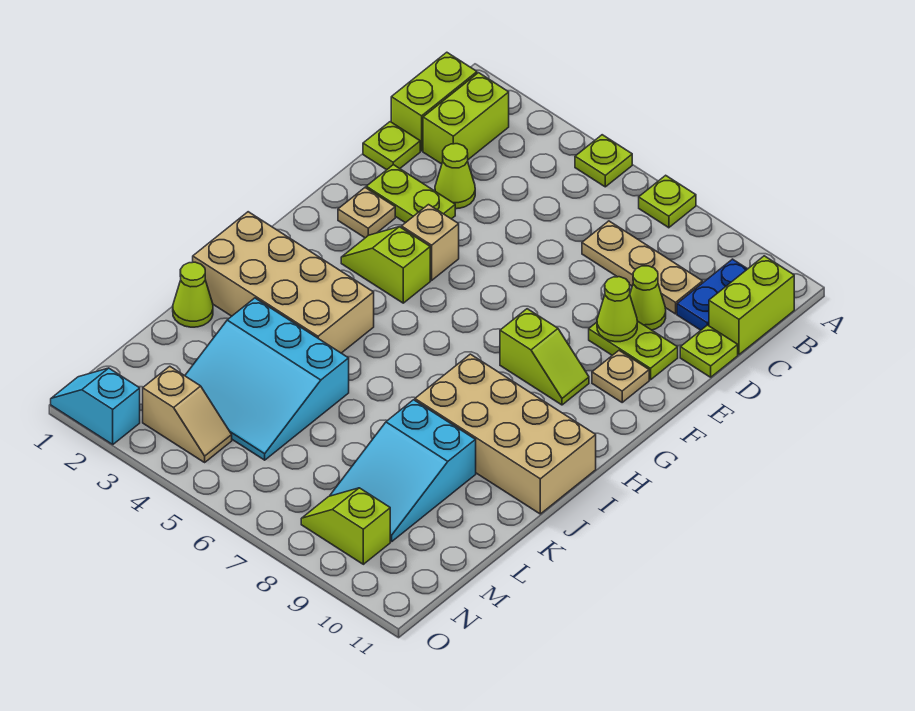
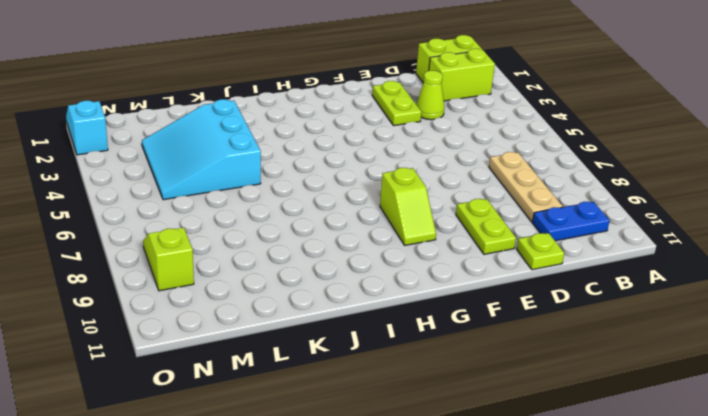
none -> lime 1x1 plate [575,135,632,187]
none -> lime 1x1 plate [639,175,696,228]
none -> lime 1x2 brick [709,256,794,354]

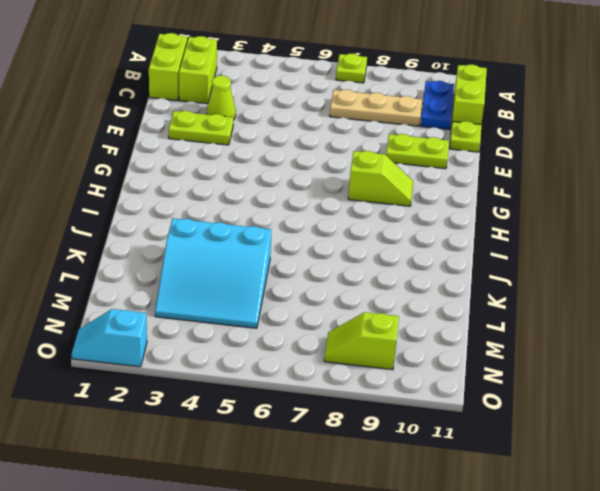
none -> lime 1x1 plate [575,135,632,187]
none -> lime 1x1 plate [363,122,420,170]
none -> lime 1x1 cone [630,266,666,330]

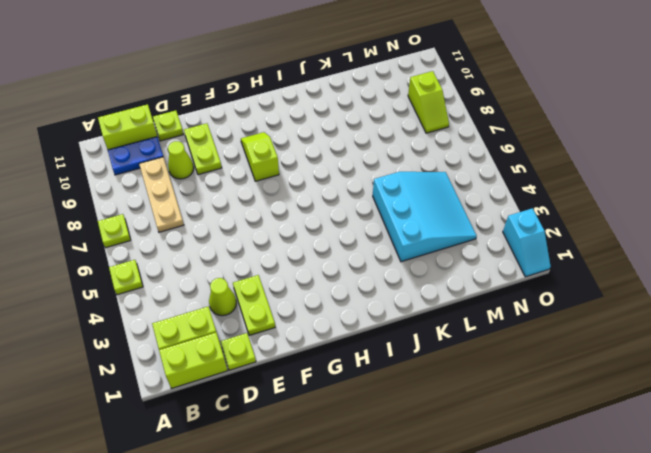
none -> tan 1x1 plate [338,188,395,238]
none -> tan 1x1 brick [401,205,459,280]
none -> tan 1x1 plate [592,351,649,402]

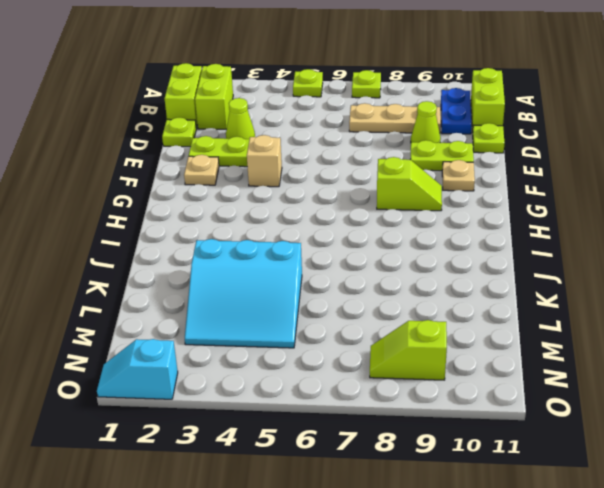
none -> lime 1x2 slope [341,227,430,303]
none -> tan 2x4 brick [193,212,374,353]
none -> tan 2x4 brick [415,354,596,514]

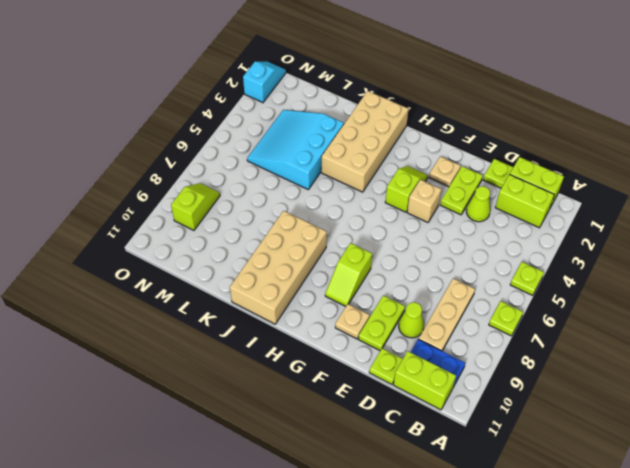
none -> lime 1x1 cone [173,262,213,327]
none -> cyan 2x3 slope [330,400,476,541]
none -> tan 1x2 slope [143,366,232,462]

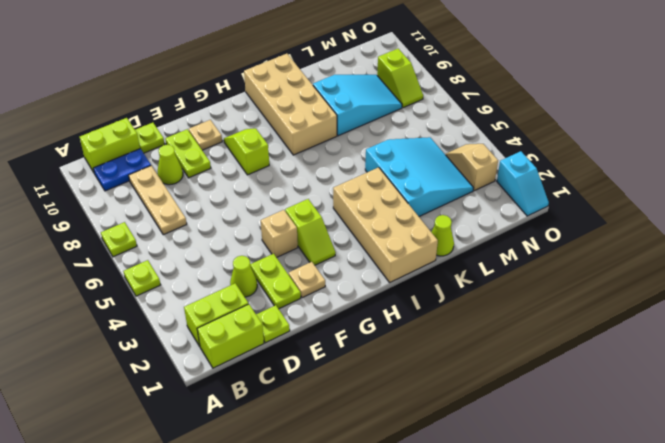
none -> lime 1x1 cone [597,277,637,342]

